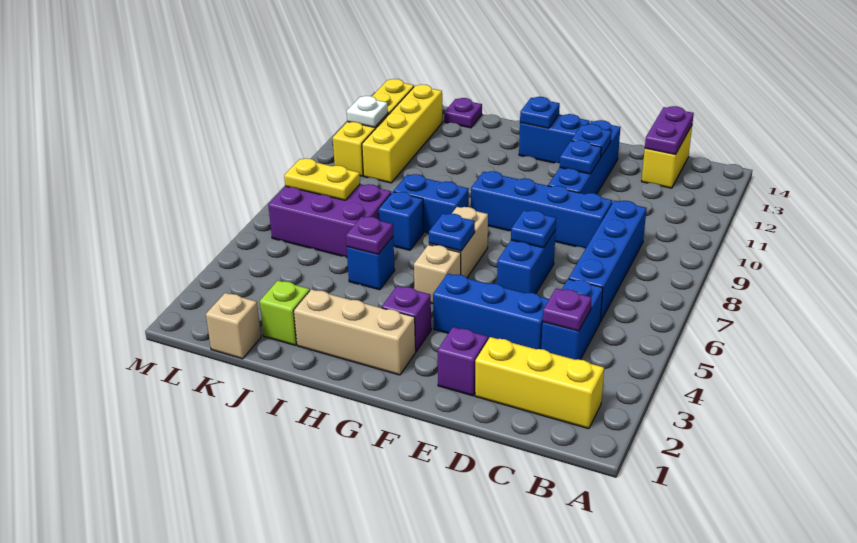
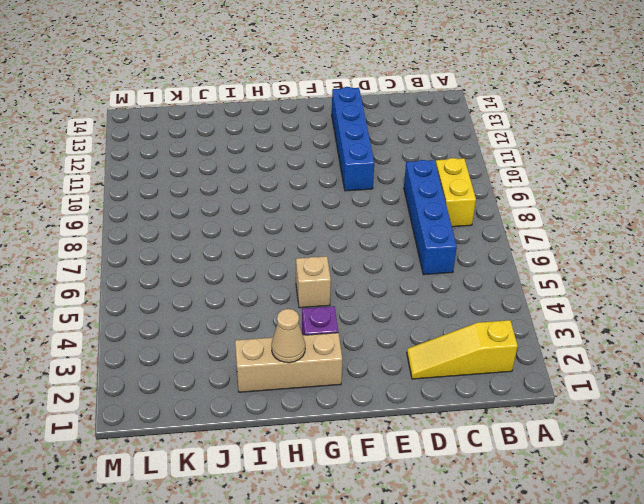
yellow 1x3 slope [407,320,518,379] -> yellow 1x3 brick [475,337,604,429]
yellow 1x2 brick [436,158,476,227] -> yellow 1x2 brick moved to [641,126,692,188]
tan 1x1 cone [271,309,305,363] -> none
none -> blue 1x2 brick [541,279,603,360]
none -> blue 1x3 brick [433,274,549,349]
none -> blue 1x4 brick [471,171,612,249]
none -> purple 1x1 brick [438,327,488,396]

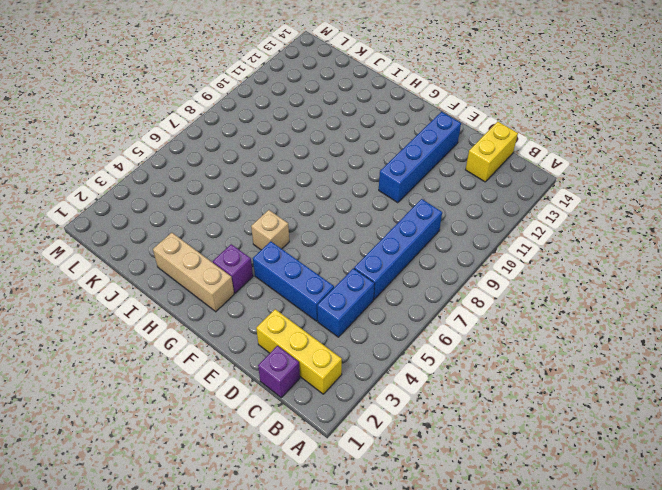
purple 1x1 brick [258,346,300,397] -> purple 1x1 brick moved to [438,327,488,396]
none -> blue 1x4 brick [471,171,612,249]
none -> blue 1x2 brick [497,230,556,294]
none -> blue 1x2 brick [519,114,590,163]
none -> tan 1x2 brick [429,207,488,277]

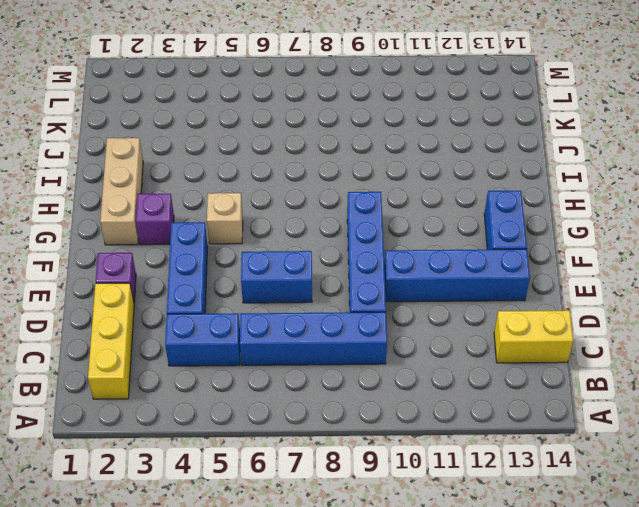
none -> tan 1x2 brick [429,207,488,277]
none -> blue 1x2 brick [394,174,469,233]
none -> blue 1x1 brick [347,237,395,290]
none -> blue 1x1 brick [379,192,424,250]

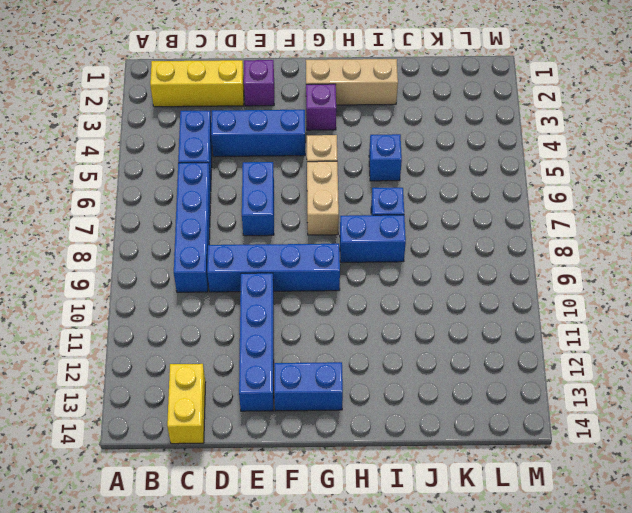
none -> lime 1x1 brick [260,280,310,345]
none -> purple 2x3 brick [268,184,391,257]
none -> purple 1x1 plate [444,98,482,128]
none -> tan 1x1 brick [206,293,261,359]

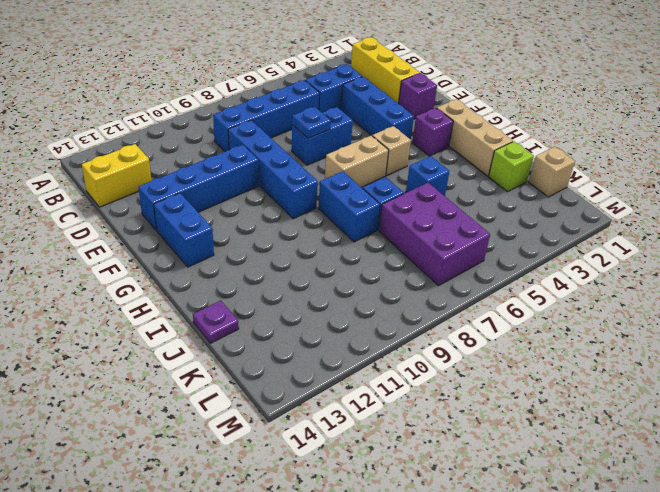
none -> yellow 1x4 brick [362,84,442,183]
none -> yellow 1x4 brick [333,79,414,176]
none -> purple 1x1 plate [543,288,592,331]
none -> purple 1x2 plate [645,106,694,155]

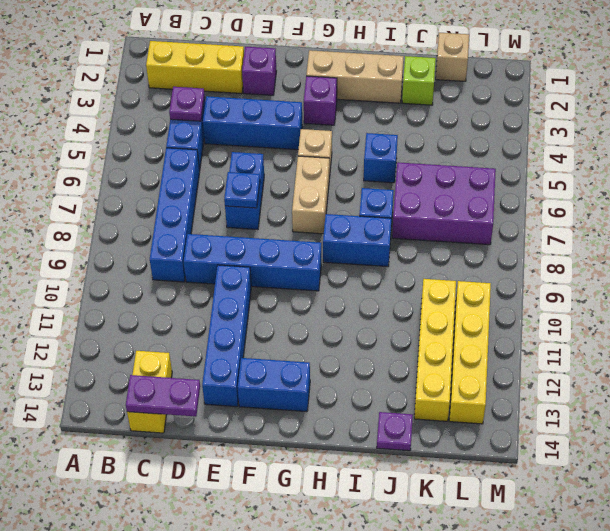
purple 1x2 plate [126,375,200,417] -> purple 1x2 plate turned to [645,106,694,155]
none -> blue 1x1 plate [560,140,601,174]
none -> blue 1x1 plate [571,124,612,157]
none -> blue 1x1 plate [429,213,475,251]
none -> blue 1x1 plate [520,97,560,128]

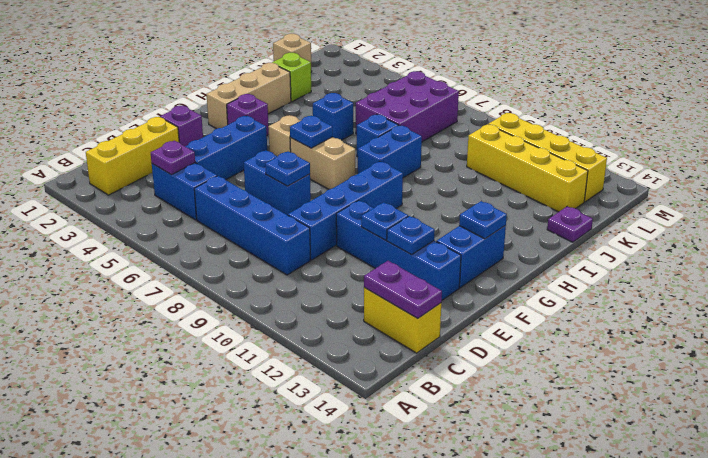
none -> purple 1x1 plate [346,217,393,254]
none -> yellow 1x2 plate [284,158,360,200]
none -> white 1x1 plate [347,96,388,127]

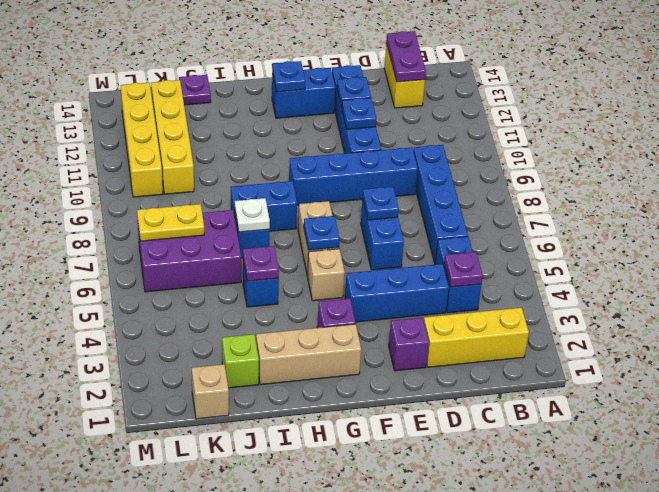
white 1x1 plate [235,198,270,232] -> white 1x1 plate moved to [347,96,388,127]

